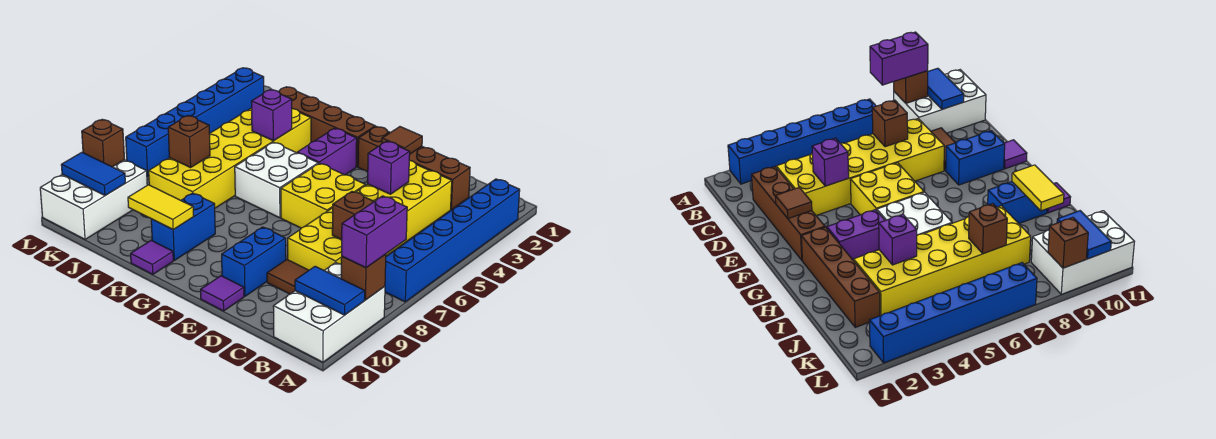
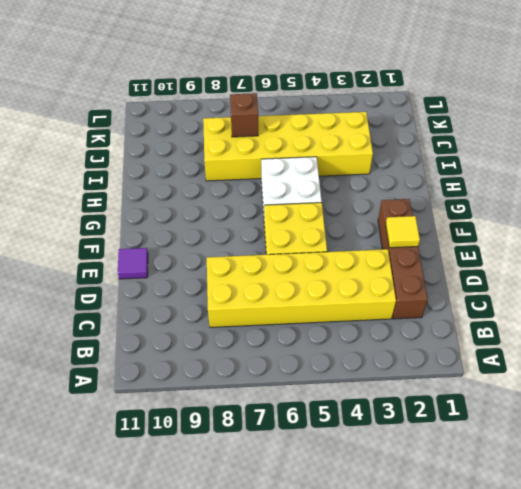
yellow 1x1 tile [386,216,420,248] -> brown 1x1 tile [382,127,422,154]
none -> blue 1x6 brick [385,179,520,302]
none -> white 2x3 brick [273,263,385,362]
none -> brown 1x2 tile [267,260,309,294]

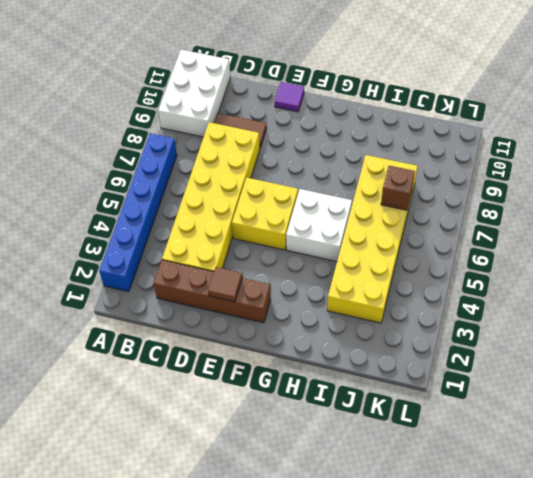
none -> blue 1x2 brick [222,227,286,296]
none -> brown 1x4 brick [279,87,375,167]
none -> purple 1x2 brick [297,128,357,175]

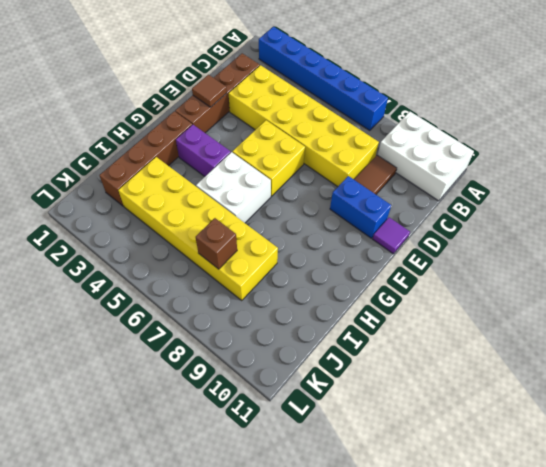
none -> blue 1x2 brick [151,193,215,260]
none -> purple 1x1 tile [131,240,173,274]
none -> white 2x3 brick [40,160,147,239]

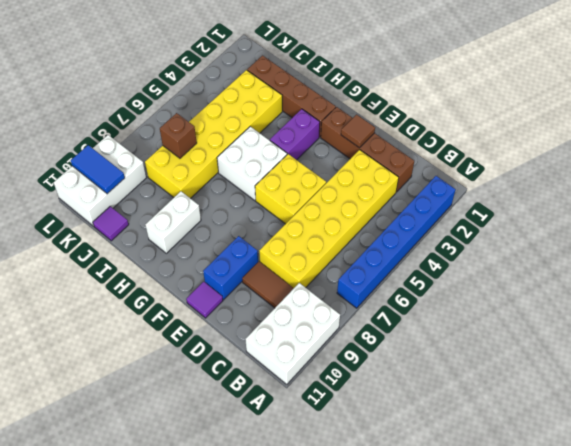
white 1x2 brick [145,191,201,253] -> blue 1x2 brick [151,193,215,260]
purple 1x1 tile [93,206,129,241] -> purple 1x1 tile moved to [131,240,173,274]
none -> blue 1x6 brick [126,68,264,176]
none -> brown 1x1 brick [341,254,386,300]
none -> blue 1x2 tile [295,266,365,315]

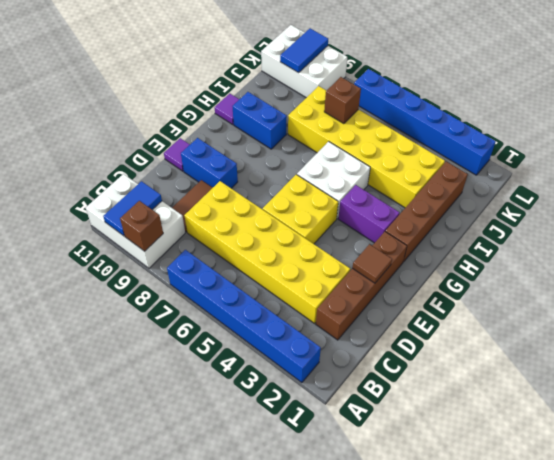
none -> brown 1x1 brick [332,191,374,240]
none -> purple 1x1 brick [368,141,410,194]
none -> yellow 1x2 tile [128,185,194,229]

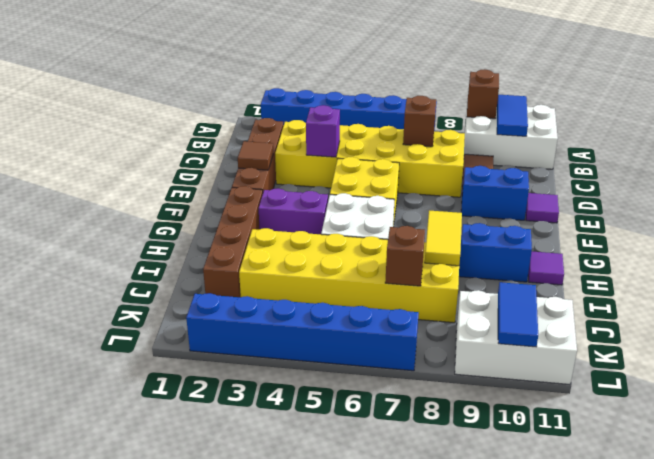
yellow 1x2 tile [425,210,462,266] -> yellow 1x2 tile moved to [128,185,194,229]
none -> purple 1x1 brick [251,90,292,141]
none -> brown 1x1 brick [82,119,124,167]
none -> purple 1x2 brick [342,196,407,268]

